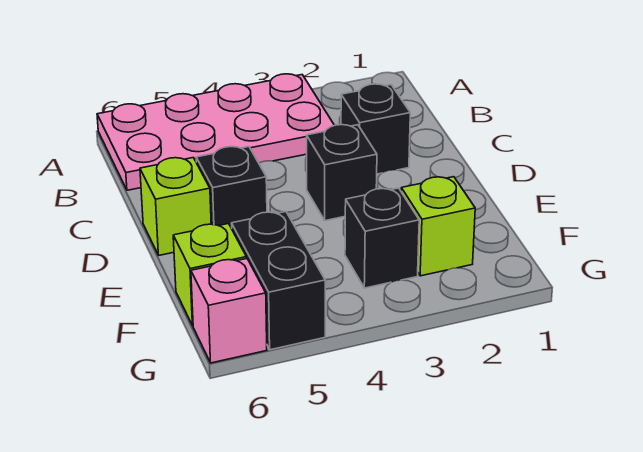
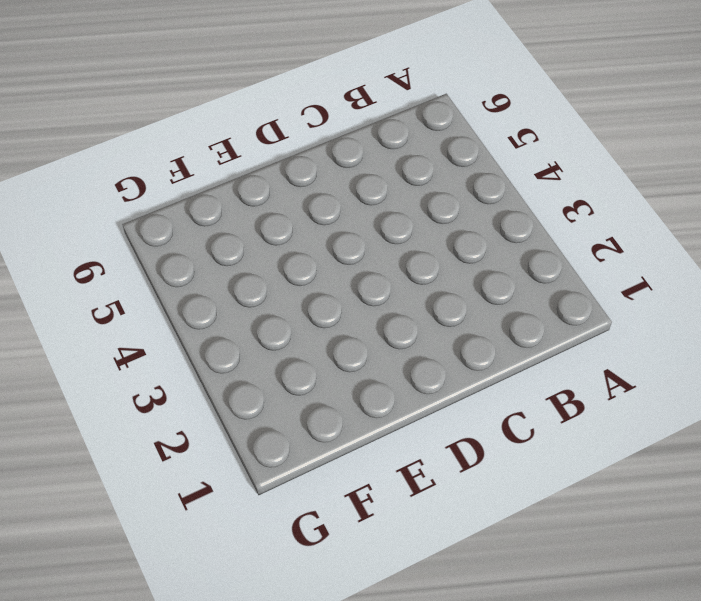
none -> pink 2x4 plate [97,74,334,190]
none -> black 1x1 brick [341,84,410,174]

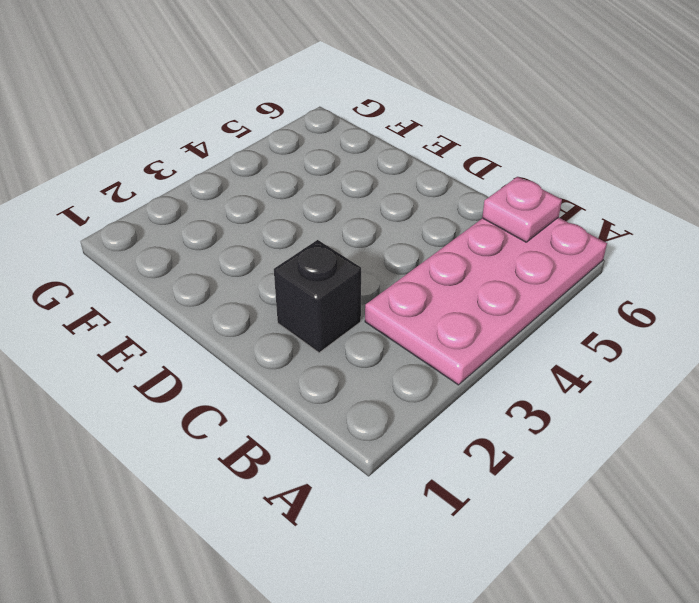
pink 1x1 plate [482,177,562,242] -> none
none -> black 1x1 brick [307,125,377,221]
none -> black 1x1 brick [196,147,267,228]

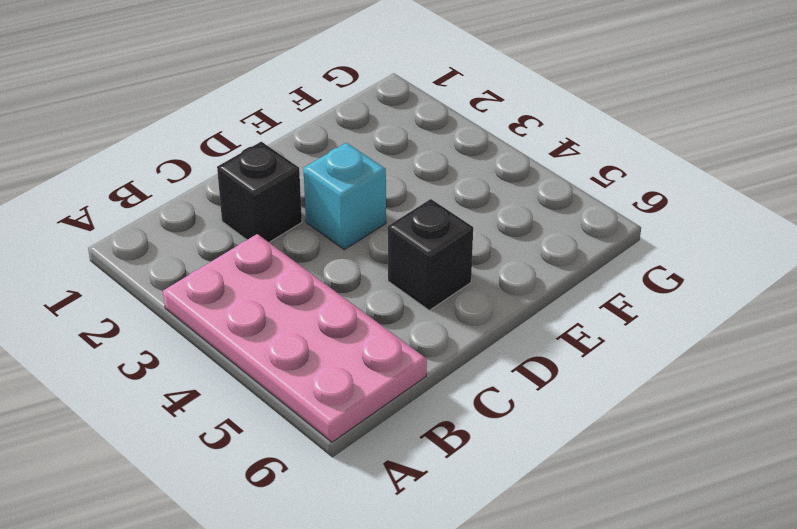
cyan 1x1 brick [303,143,386,250] -> black 1x1 brick [307,125,377,221]
none -> lime 1x1 brick [140,158,211,255]
none -> lime 1x1 brick [401,177,475,276]

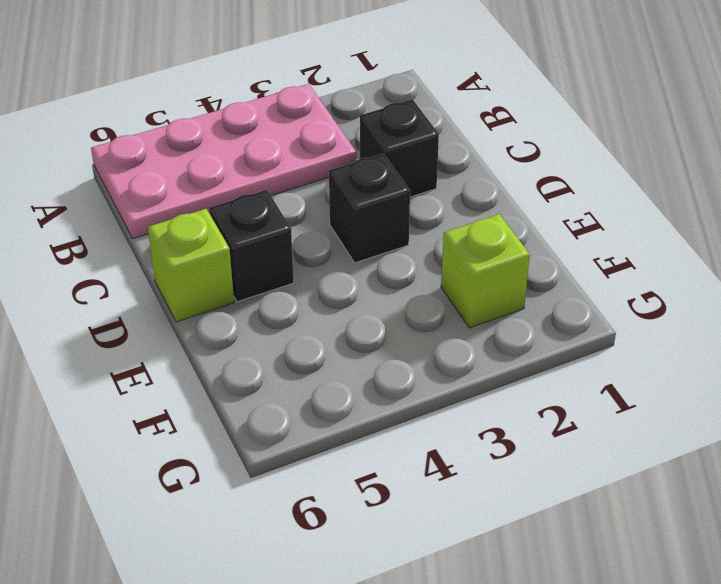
none -> black 1x1 brick [345,188,419,288]
none -> black 1x2 brick [232,212,325,350]

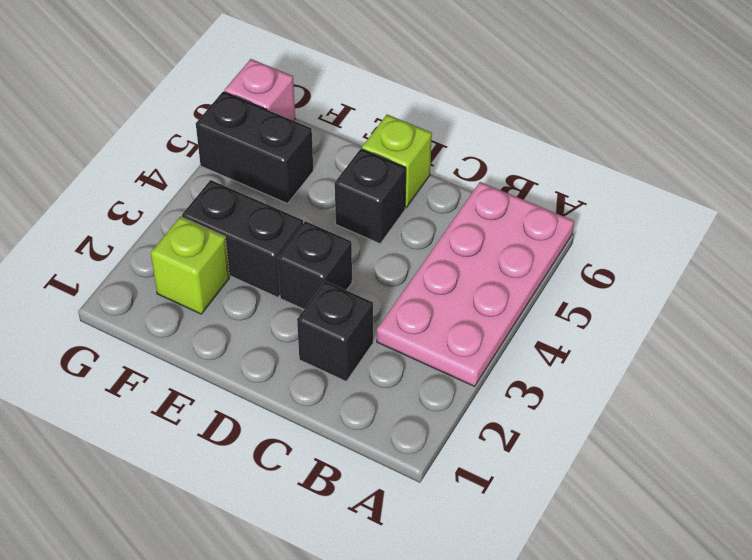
black 1x2 brick [182,180,303,297] -> black 1x1 brick [345,188,419,288]
none -> lime 1x1 brick [173,224,246,326]

